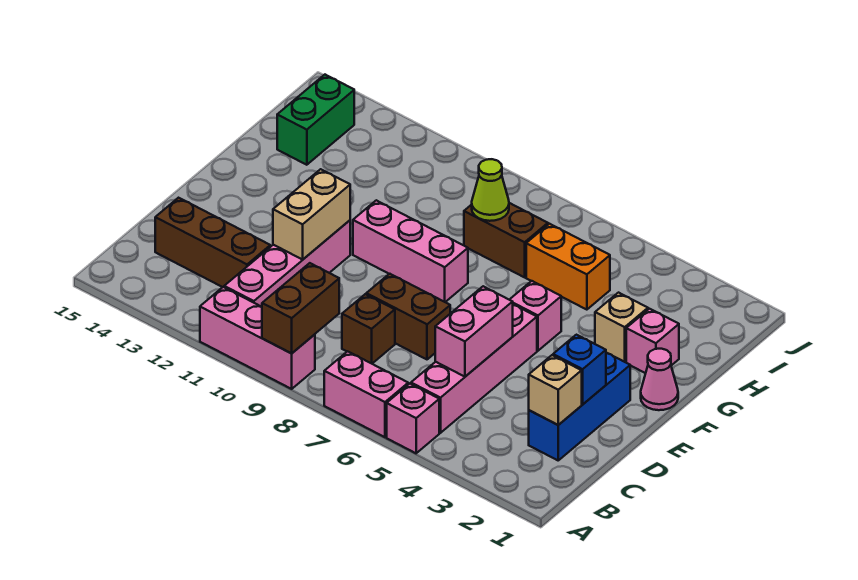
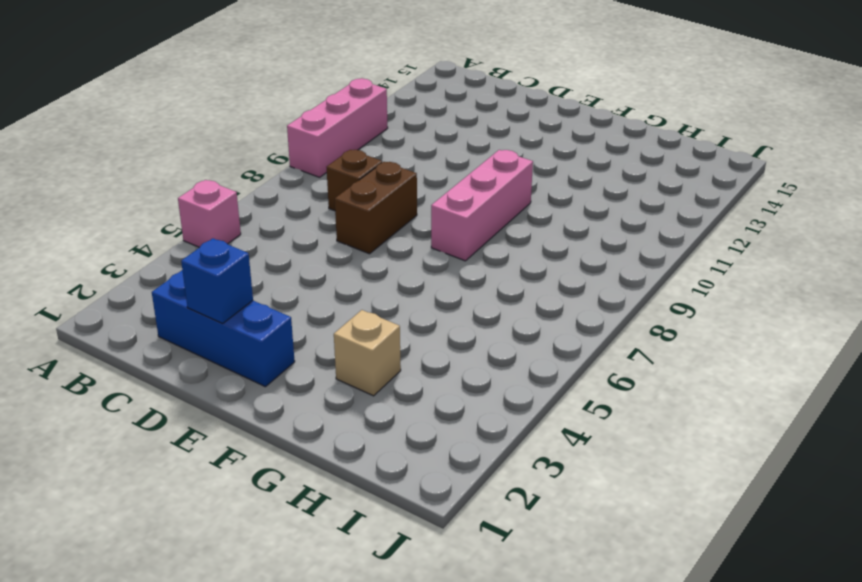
none -> pink 1x2 brick [324,351,408,437]
none -> pink 1x4 brick [411,304,537,433]
none -> pink 1x4 brick [224,220,350,307]

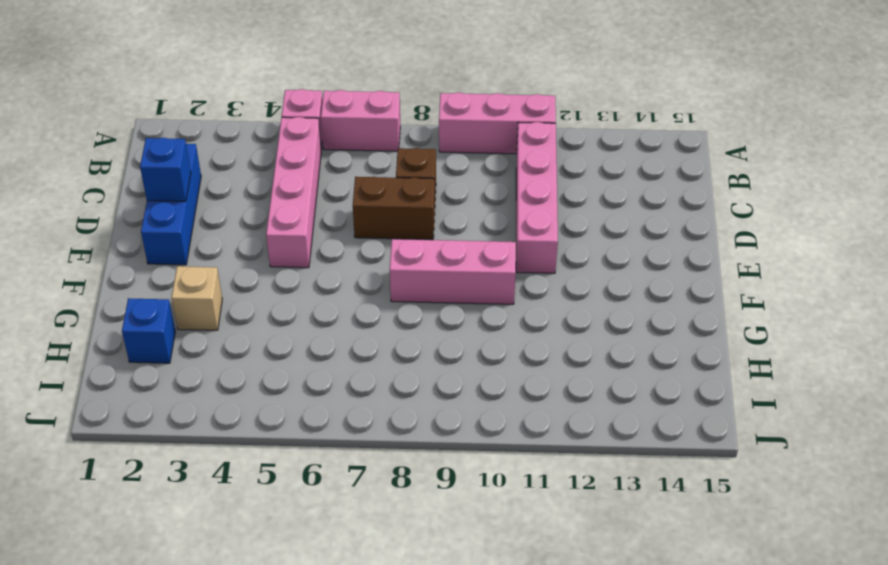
blue 1x1 brick [122,298,175,363] -> none
none -> brown 1x3 brick [155,198,270,287]
none -> pink 1x1 cone [641,349,678,410]
none -> pink 1x1 brick [509,281,561,351]

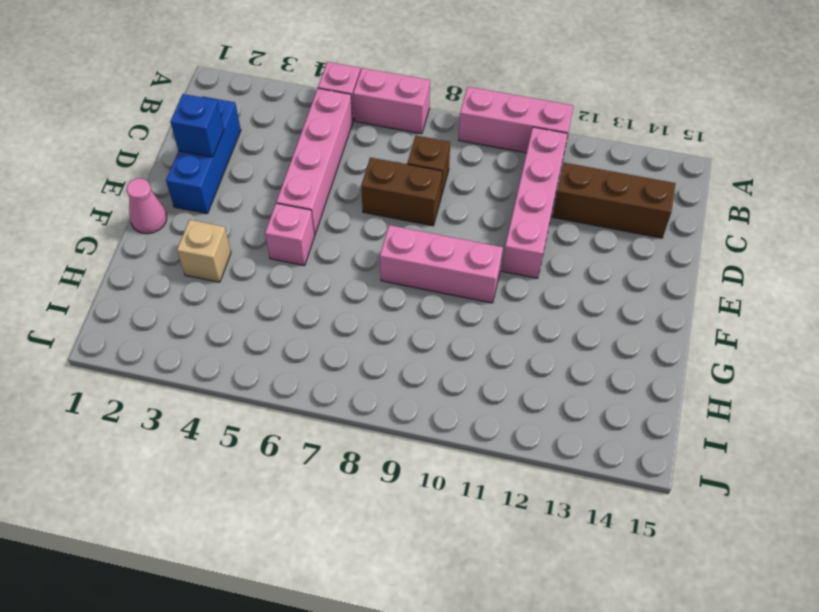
none -> pink 1x1 brick [626,309,679,373]
none -> orange 1x2 brick [526,224,610,310]
none -> brown 1x2 brick [464,203,548,277]

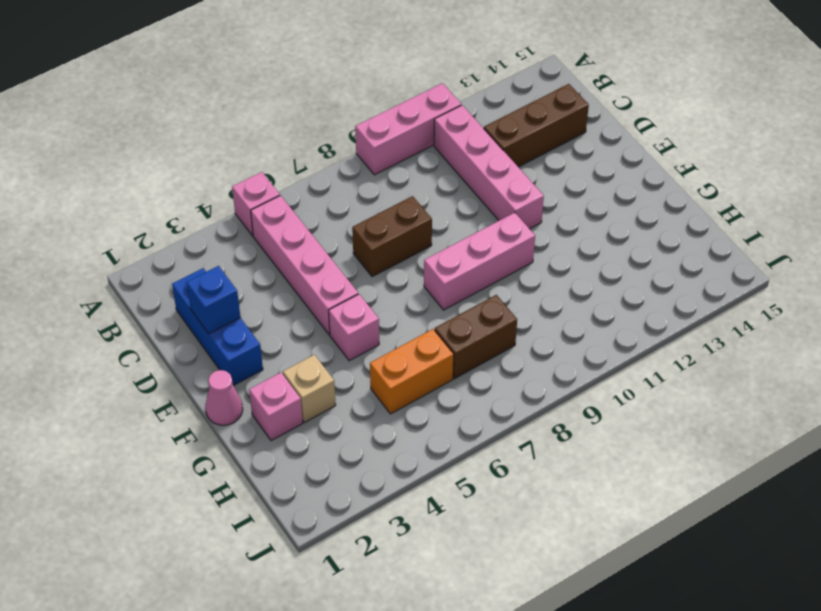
none -> pink 1x2 brick [324,351,408,437]
none -> brown 1x1 brick [342,294,395,363]
none -> green 1x2 brick [277,75,354,165]

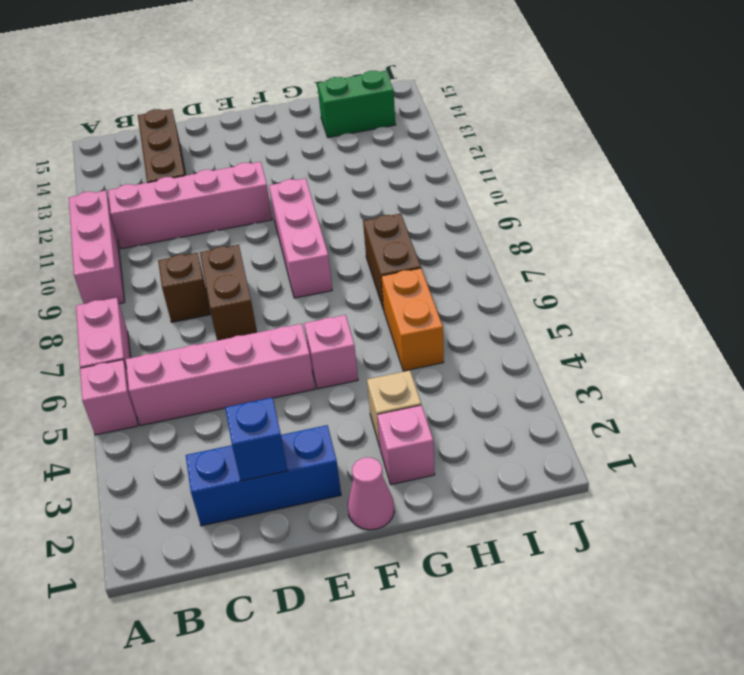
none -> brown 1x2 brick [262,263,339,353]
none -> tan 1x1 brick [529,355,582,425]
none -> pink 1x2 brick [435,286,513,377]

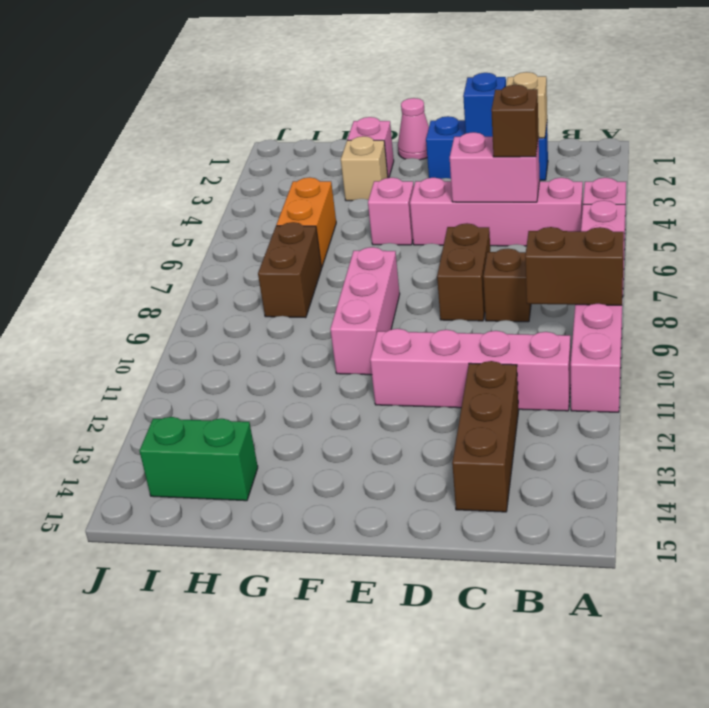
brown 1x1 brick [491,85,539,157] -> none
none -> tan 1x2 brick [273,169,350,260]
none -> lime 1x1 cone [472,159,509,221]

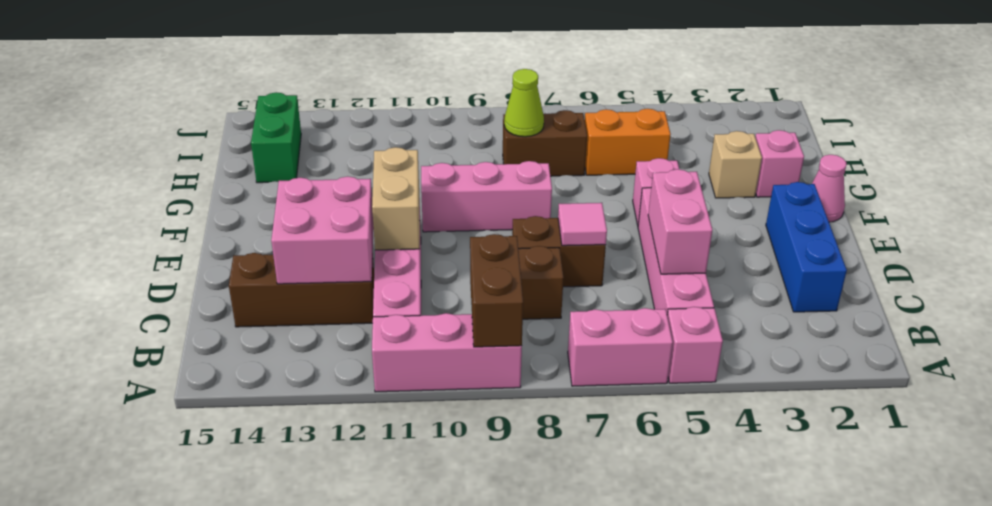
pink 2x2 brick [271,176,374,284] -> none
pink 1x1 tile [558,203,607,246] -> none
none -> tan 1x1 brick [529,355,582,425]
none -> blue 1x1 brick [553,335,606,404]

